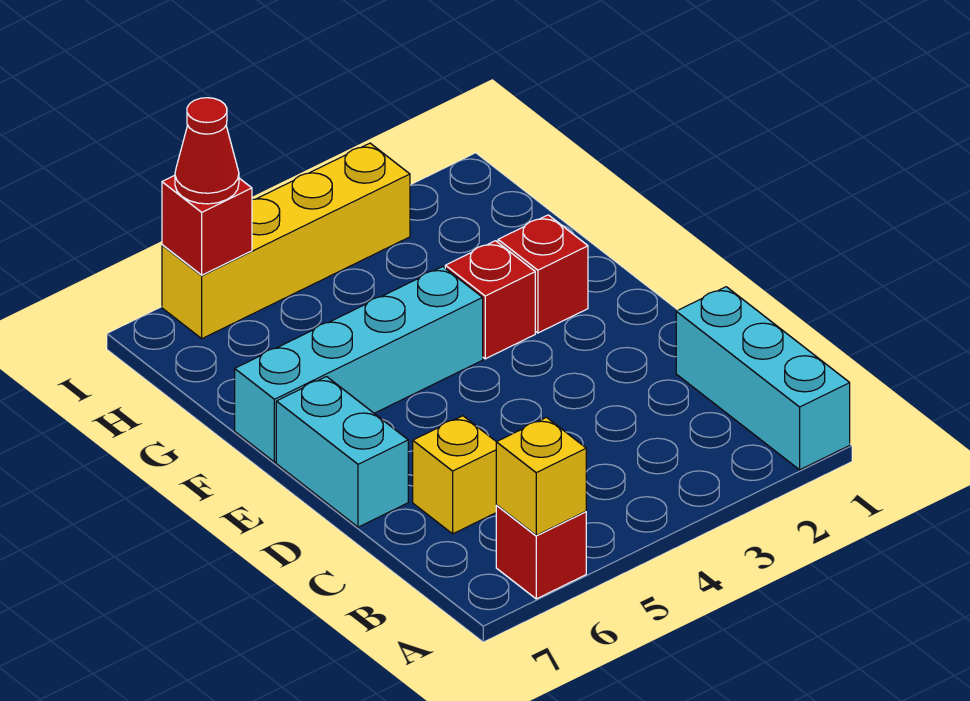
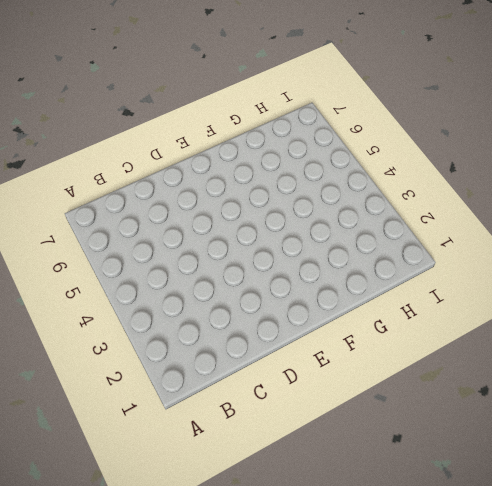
none -> cyan 1x3 brick [676,287,850,470]
none -> red 1x1 brick [496,506,586,599]

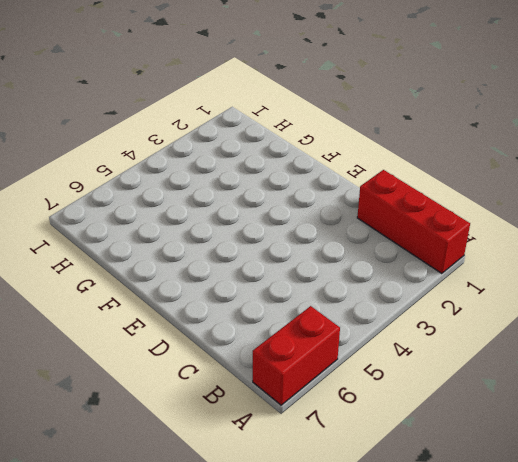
red 1x3 brick [357,170,470,274] -> cyan 1x3 brick [676,287,850,470]
red 1x2 brick [253,306,340,405] -> red 1x1 brick [496,506,586,599]
none -> yellow 1x1 brick [413,416,497,534]
none -> cyan 1x2 brick [276,377,408,527]

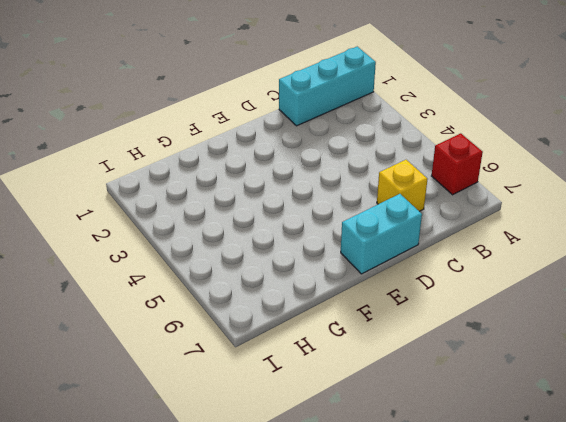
none -> red 1x1 brick [498,215,588,333]
none -> red 1x1 brick [445,241,535,359]

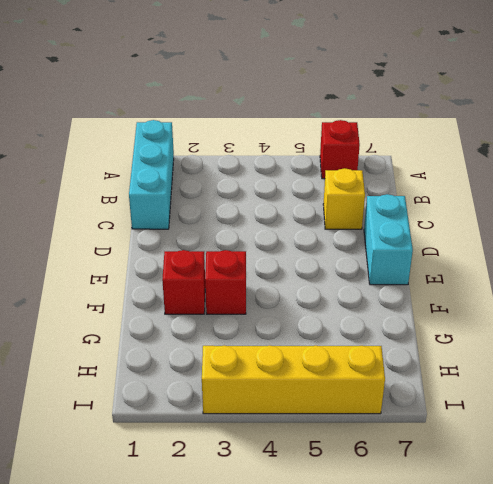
none -> cyan 1x4 brick [235,267,483,462]
none -> yellow 1x1 brick [496,417,586,535]

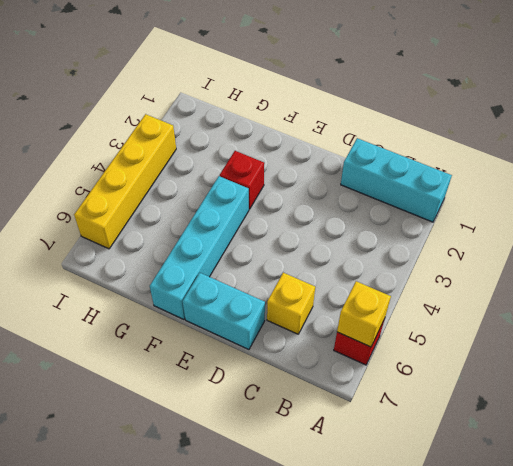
none -> red 1x1 brick [498,215,588,333]
none -> red 1x1 brick [162,175,252,275]

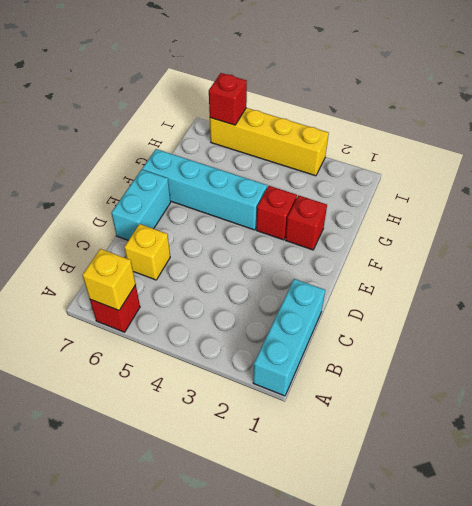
none -> red 1x1 cone [175,98,239,204]

